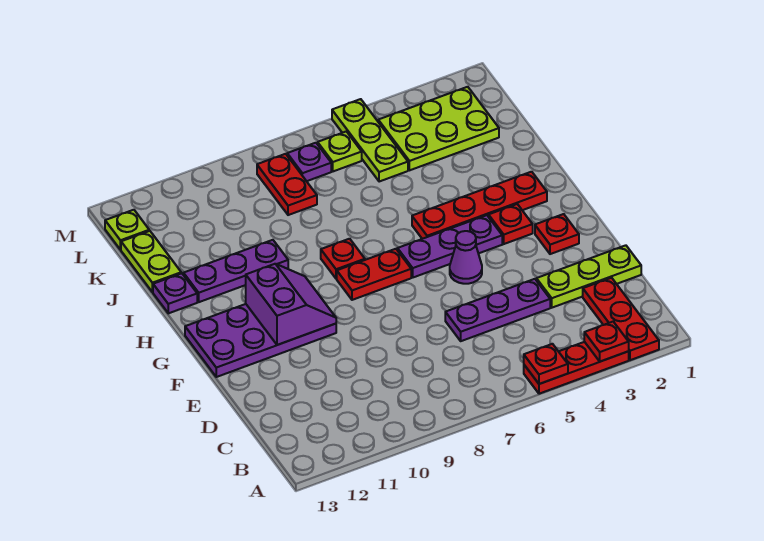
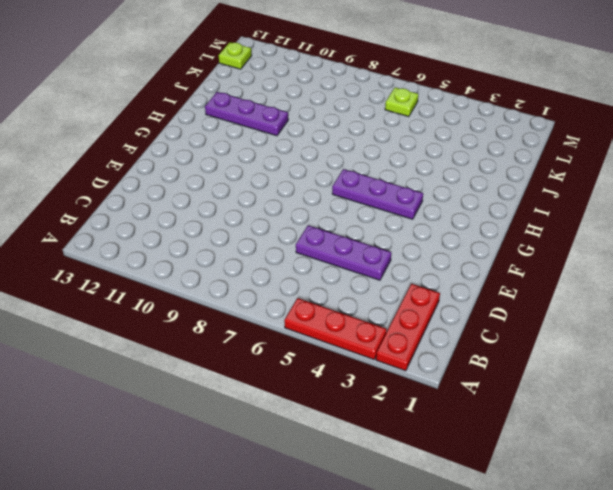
none -> lime 1x3 plate [536,245,641,308]
none -> red 1x1 plate [535,214,579,254]
none -> purple 1x1 cone [450,231,482,284]

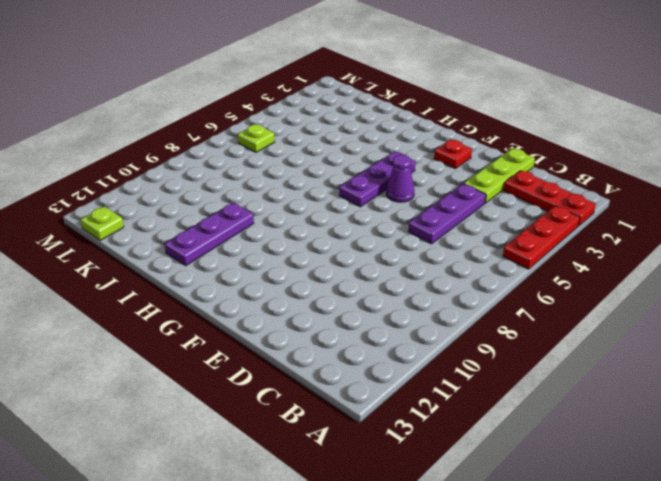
none -> purple 2x4 plate [185,304,336,377]
none -> red 1x1 plate [489,204,533,244]
none -> red 1x2 plate [337,249,411,300]

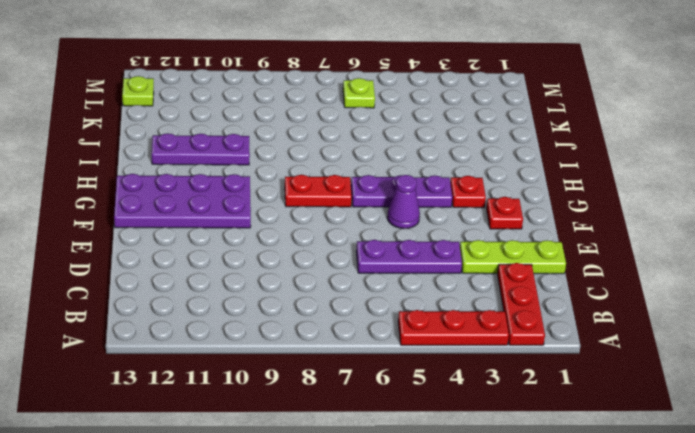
none -> red 1x4 plate [412,172,547,239]
none -> red 1x1 plate [321,239,365,279]
none -> purple 1x1 plate [153,273,197,313]

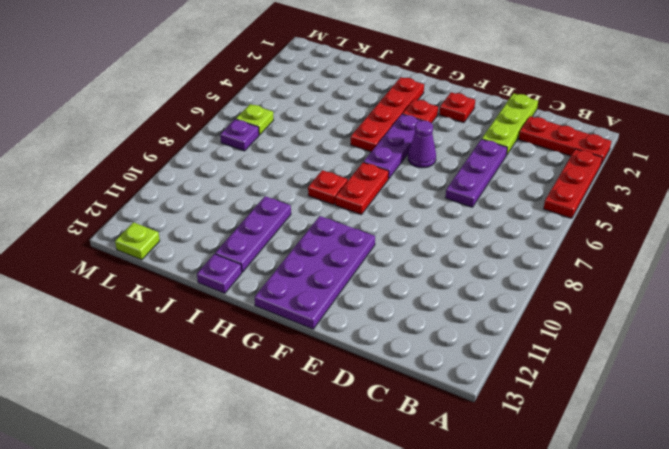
none -> lime 1x2 plate [121,231,181,292]
none -> lime 2x3 plate [378,87,499,170]
none -> lime 1x3 plate [332,99,408,182]

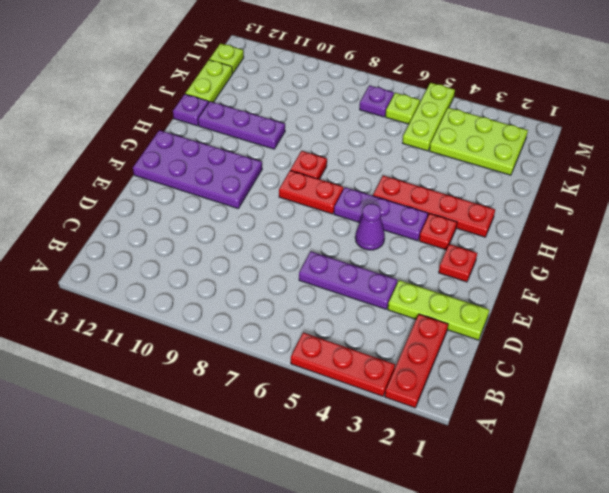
none -> red 1x2 plate [257,154,317,215]
none -> red 1x1 plate [584,322,629,362]
none -> red 1x1 plate [524,344,568,384]

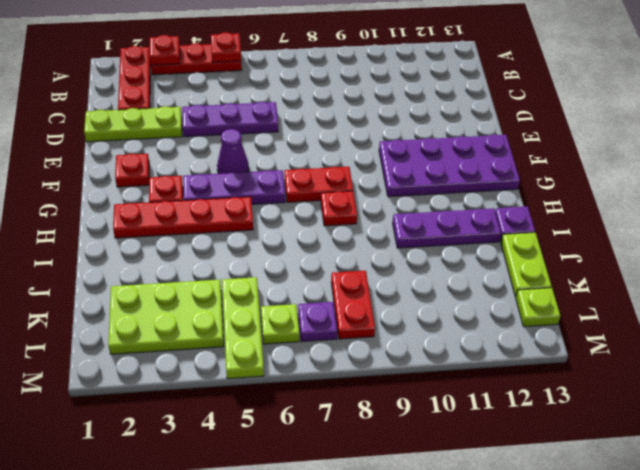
none -> purple 2x2 slope [246,264,336,345]

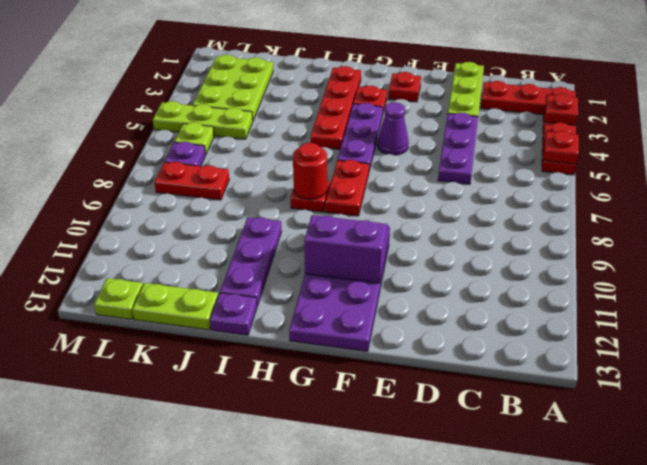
red 1x1 round brick [293,143,327,199] -> none

